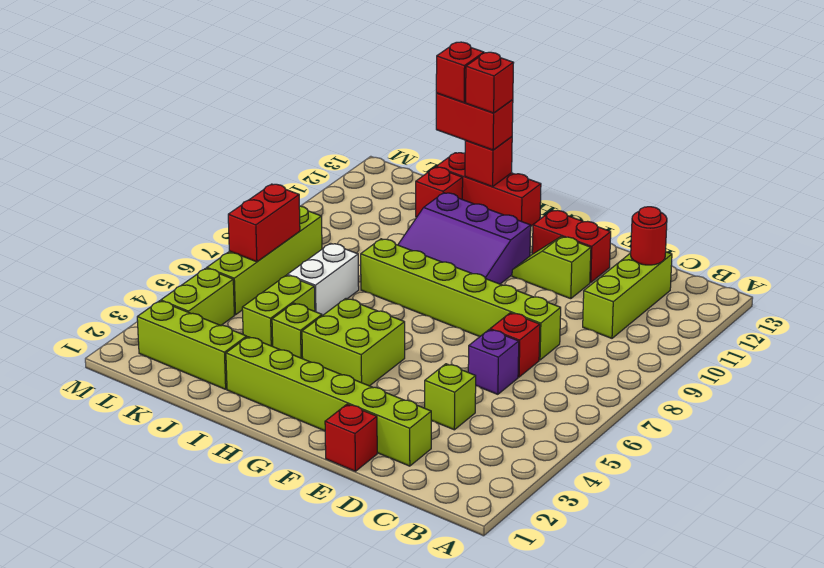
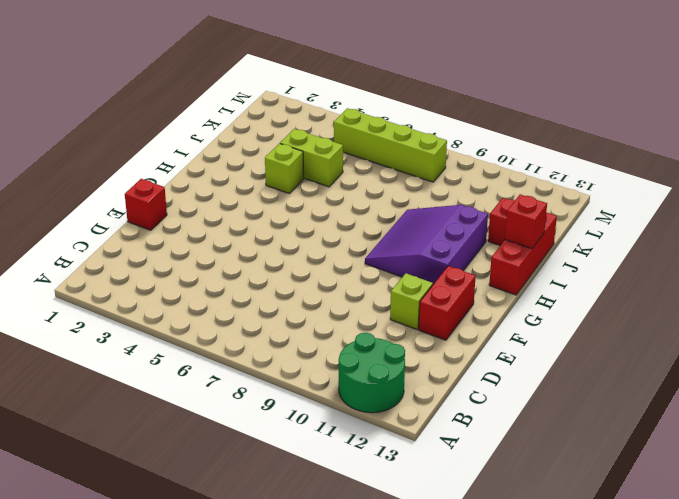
green 2x2 round brick [339,333,405,413] -> none
none -> lime 1x3 brick [583,252,672,338]
none -> lime 1x6 brick [226,337,431,466]
none -> lime 1x1 brick [425,364,476,430]

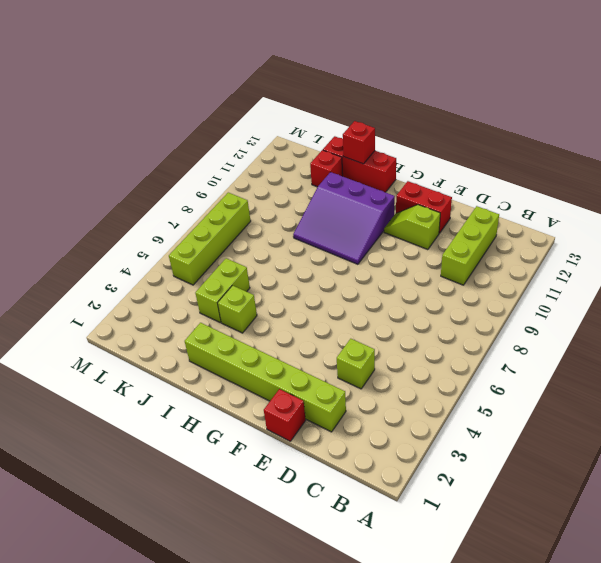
none -> purple 1x1 brick [468,330,519,394]
none -> red 1x1 brick [490,313,540,377]
none -> lime 1x6 brick [361,239,561,360]

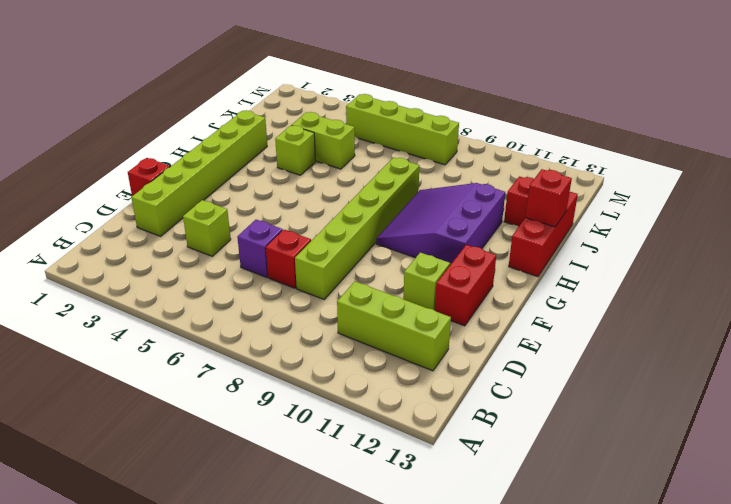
none -> lime 2x2 brick [302,299,405,386]
none -> lime 1x3 brick [137,301,247,389]
none -> white 1x2 brick [287,243,359,316]

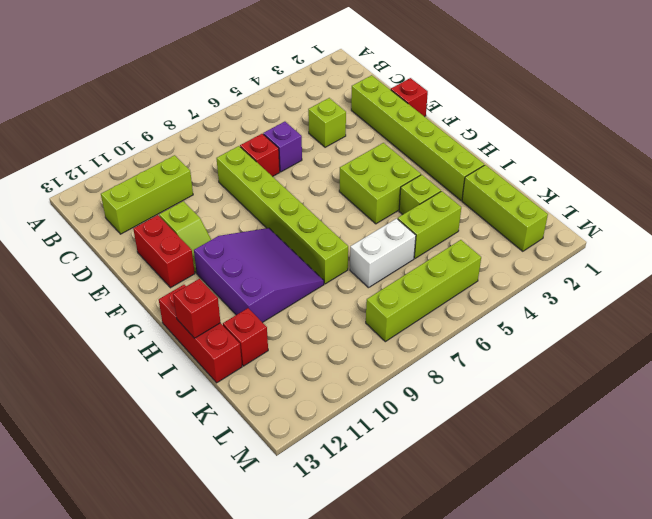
none -> lime 1x2 brick [161,268,234,326]
none -> red 1x1 round brick [631,207,667,265]
none -> red 1x2 brick [228,184,300,262]

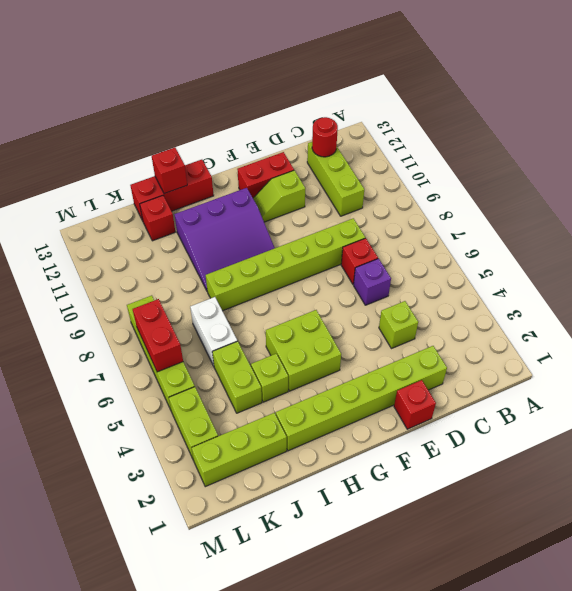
none -> red 1x2 brick [436,93,513,150]
none -> red 1x1 brick [466,52,513,113]
none -> red 1x1 brick [436,42,484,103]

